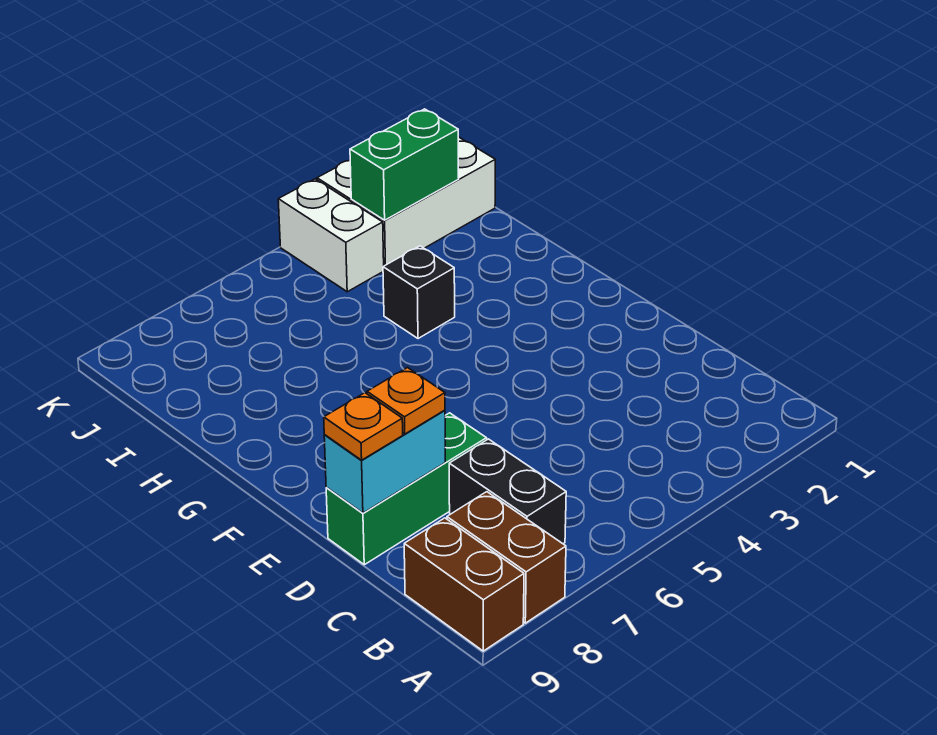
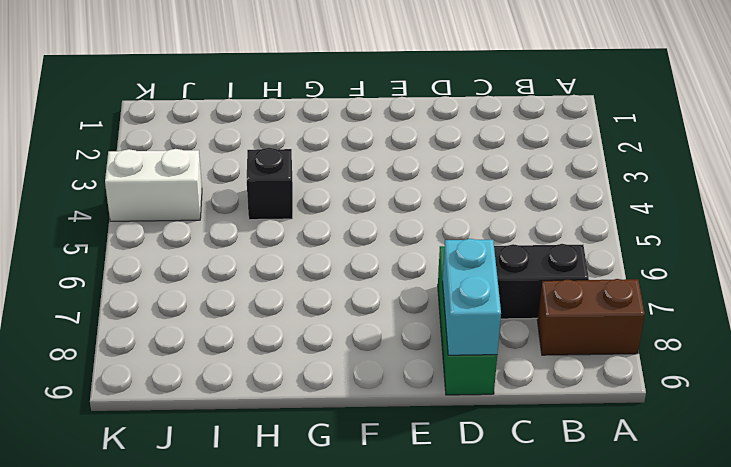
none -> brown 1x2 brick [404,518,524,651]
none -> white 2x3 brick [317,137,495,266]

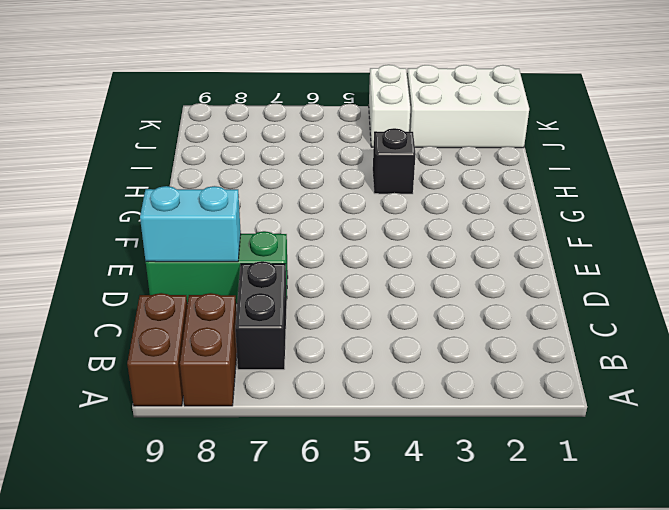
none -> green 1x2 brick [350,109,459,220]
none -> orange 1x1 plate [367,368,445,434]

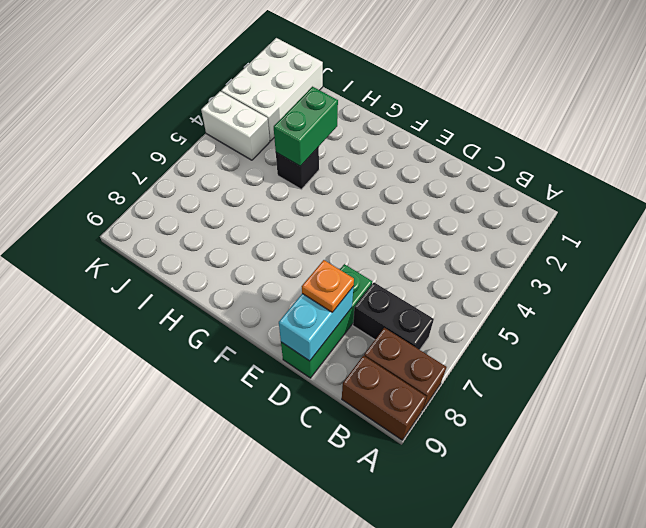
green 1x2 brick [274,87,338,166] -> green 1x2 brick moved to [350,109,459,220]
none -> orange 1x1 plate [324,393,403,460]

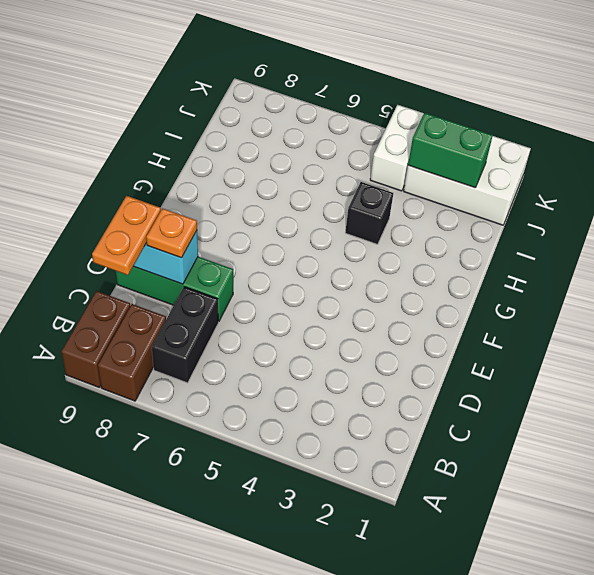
orange 1x2 plate [92,196,161,275] -> orange 1x1 plate [324,393,403,460]

